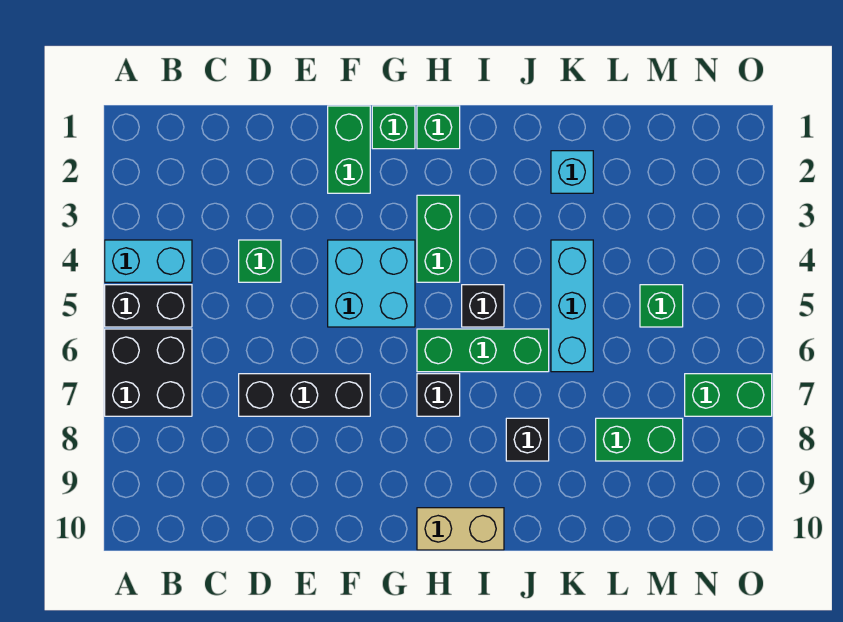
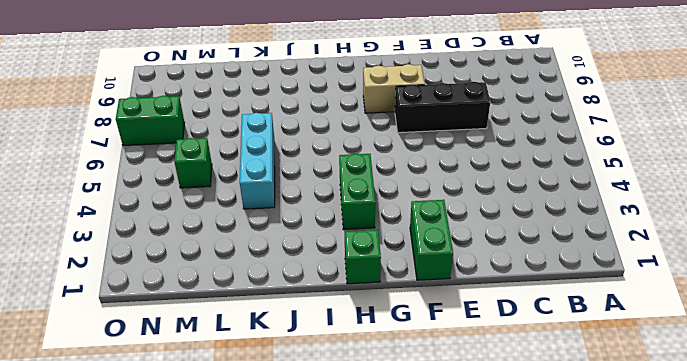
tan 1x2 brick [363,64,425,113] -> tan 1x2 brick moved to [417,508,504,550]
none -> cyan 1x2 brick [105,240,192,282]
none -> black 1x2 brick [105,285,192,327]
none -> black 2x2 brick [105,329,192,416]

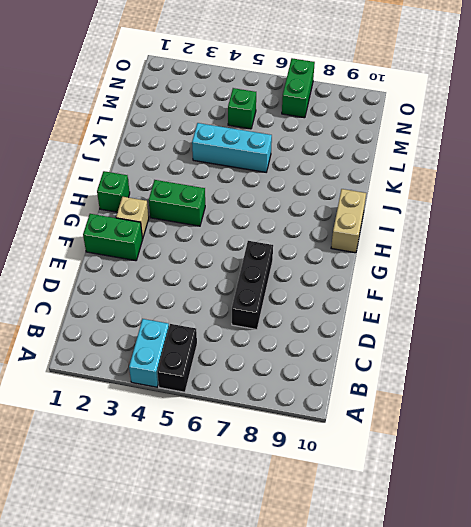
tan 1x1 brick [116,197,149,239] -> none
none -> black 2x2 brick [105,329,192,416]
none -> green 1x1 brick [239,240,281,282]
none -> cyan 2x2 brick [328,240,415,327]

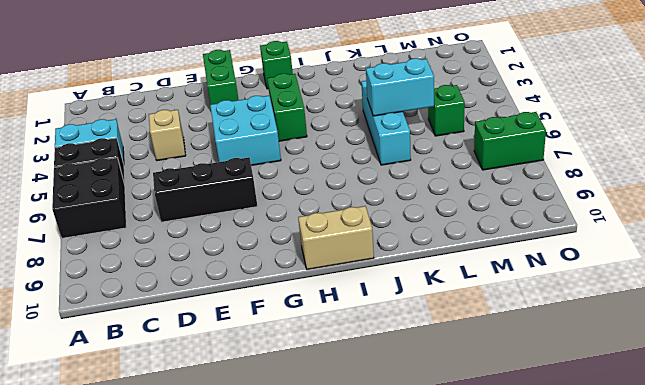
tan 1x1 brick [149,110,186,161] -> green 1x1 brick [239,240,281,282]
cyan 1x2 brick [366,58,434,116] -> none
none -> green 1x1 brick [372,106,415,149]
none -> green 1x3 brick [417,329,549,372]
none -> black 1x1 brick [417,374,460,416]

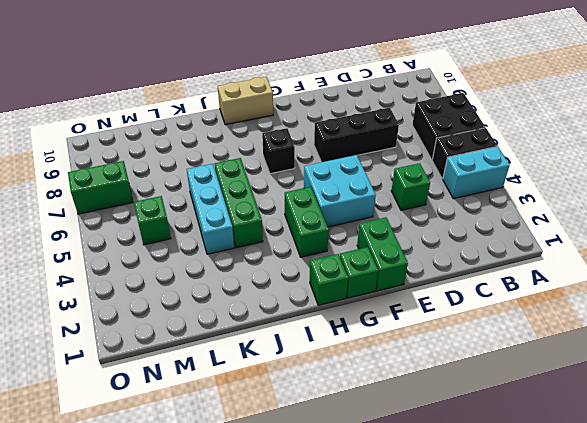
green 1x3 brick [215,158,263,248] -> green 1x3 brick turned to [417,329,549,372]
none -> black 1x1 brick [462,285,504,327]
none -> black 1x1 brick [506,418,549,461]
none -> cyan 1x1 brick [551,151,593,193]

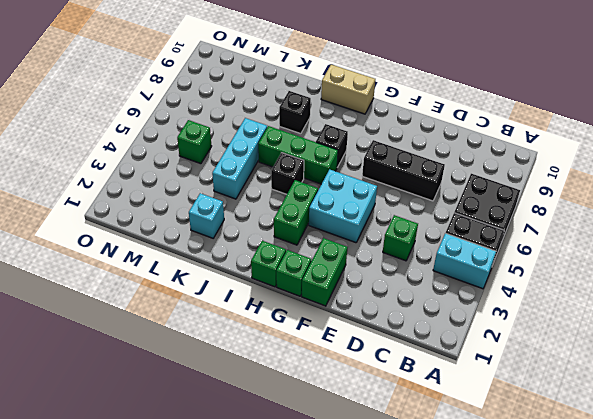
none -> green 1x2 brick [596,418,683,461]
none -> green 1x2 brick [685,374,772,416]

